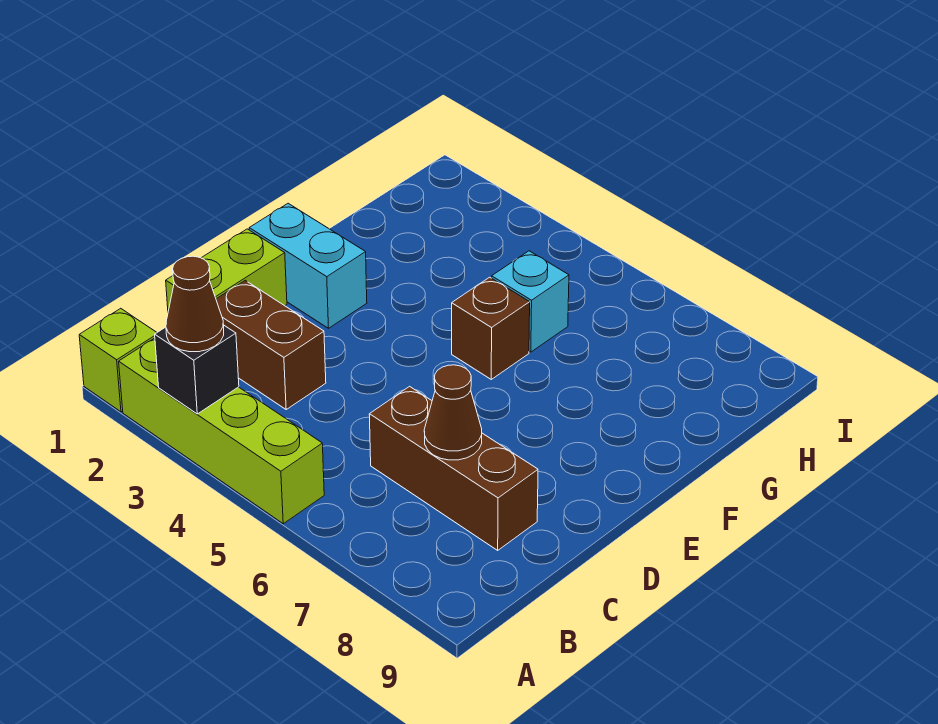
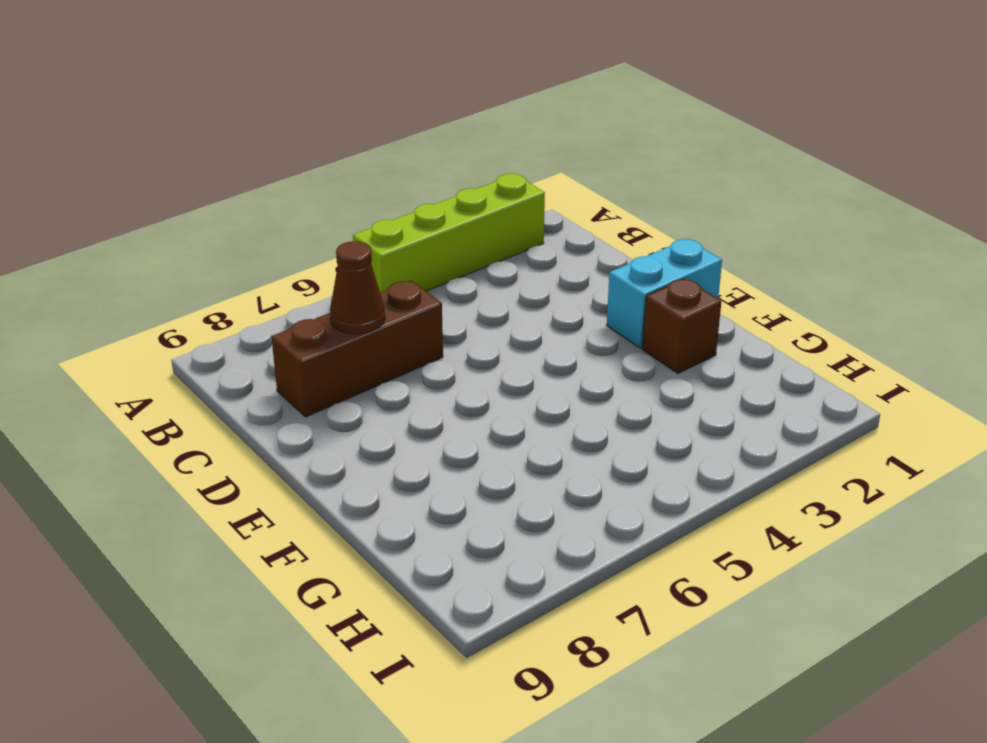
brown 1x1 brick [642,278,721,373] -> brown 1x1 brick moved to [452,277,530,379]
none -> lime 1x1 brick [79,308,157,412]
none -> lime 1x2 brick [166,229,287,311]

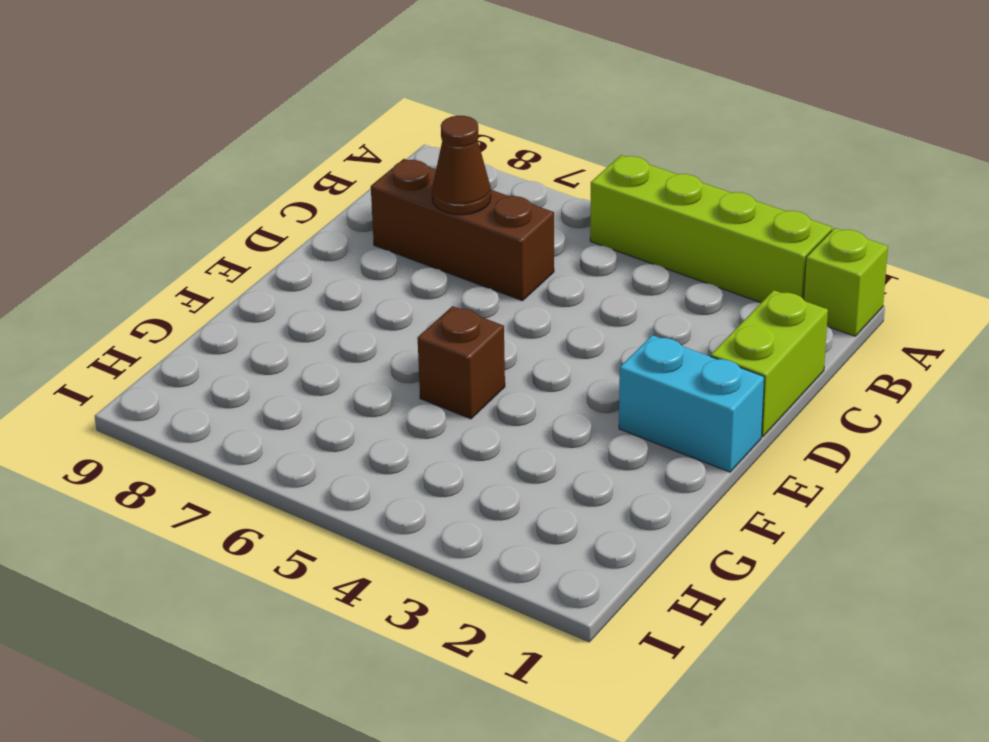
none -> brown 1x2 brick [216,280,326,409]
none -> cyan 1x1 brick [492,251,569,352]

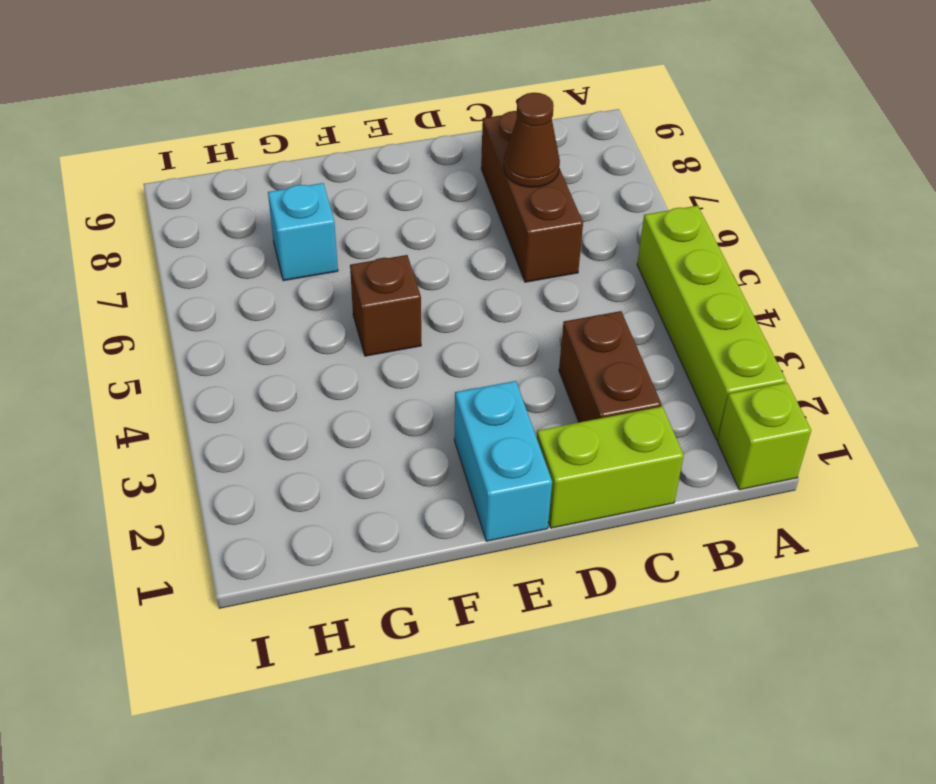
cyan 1x1 brick [268,183,338,281] -> cyan 1x1 brick moved to [492,251,569,352]
none -> black 1x1 brick [155,326,239,414]
none -> brown 1x1 cone [166,256,224,352]

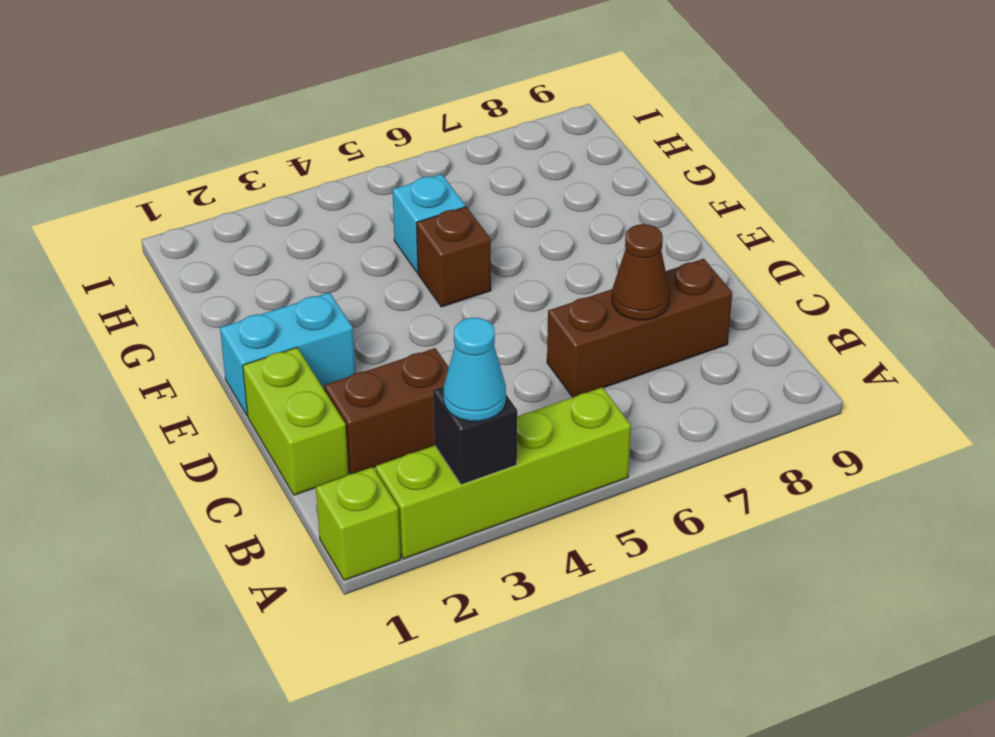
cyan 1x1 cone [443,318,506,421] -> brown 1x1 cone [166,256,224,352]

